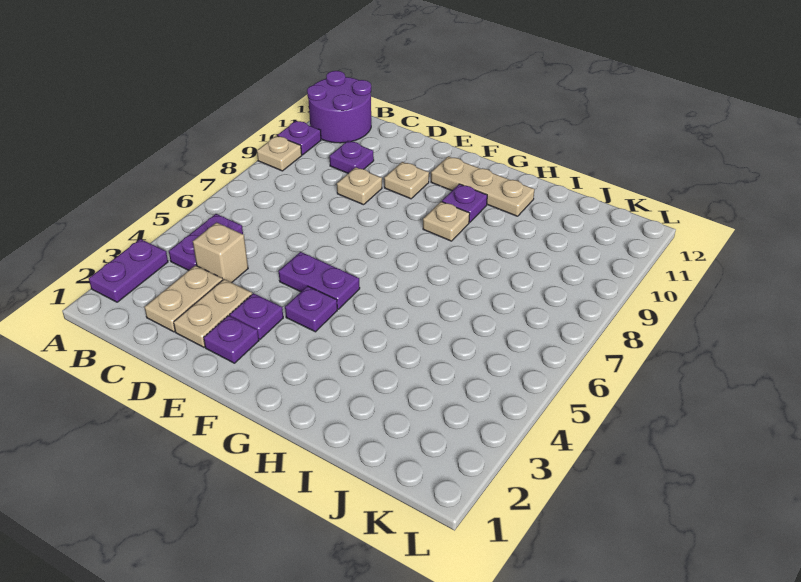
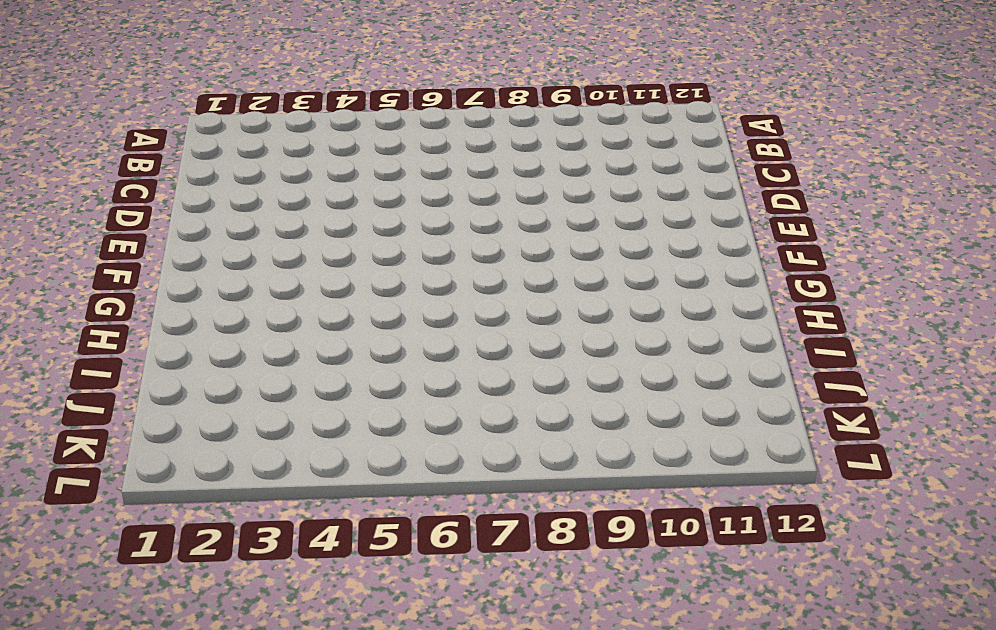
none -> purple 1x2 plate [89,239,168,302]
none -> tan 1x1 plate [257,136,302,171]
none -> purple 1x1 plate [277,121,321,155]

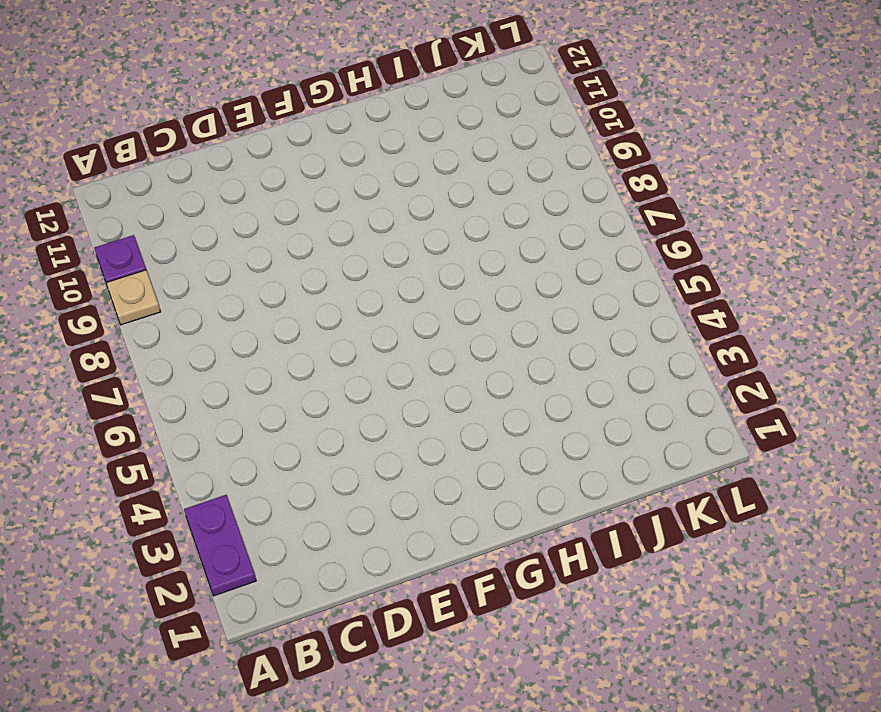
none -> purple 2x2 round brick [307,71,371,143]
none -> purple 1x2 plate [169,214,243,271]
none -> tan 1x2 plate [144,265,223,332]

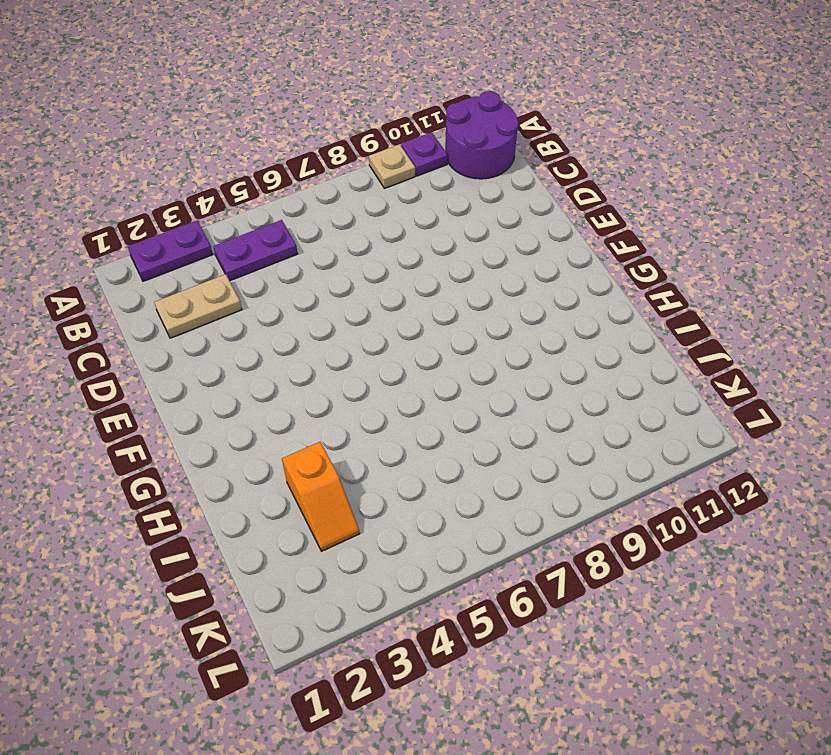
orange 1x2 slope [282,442,360,551] -> none
none -> tan 1x1 brick [193,223,248,283]
none -> purple 1x1 plate [330,141,374,173]
none -> tan 1x2 plate [174,279,252,347]

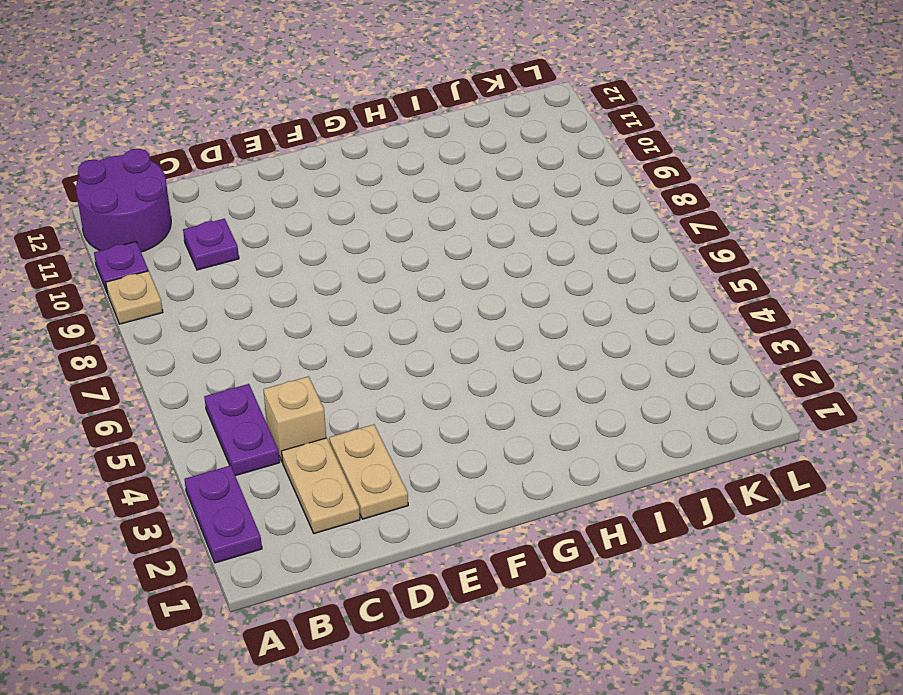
none -> tan 1x1 plate [337,167,382,205]
none -> purple 1x1 plate [204,316,259,363]
none -> purple 1x1 plate [230,293,283,339]

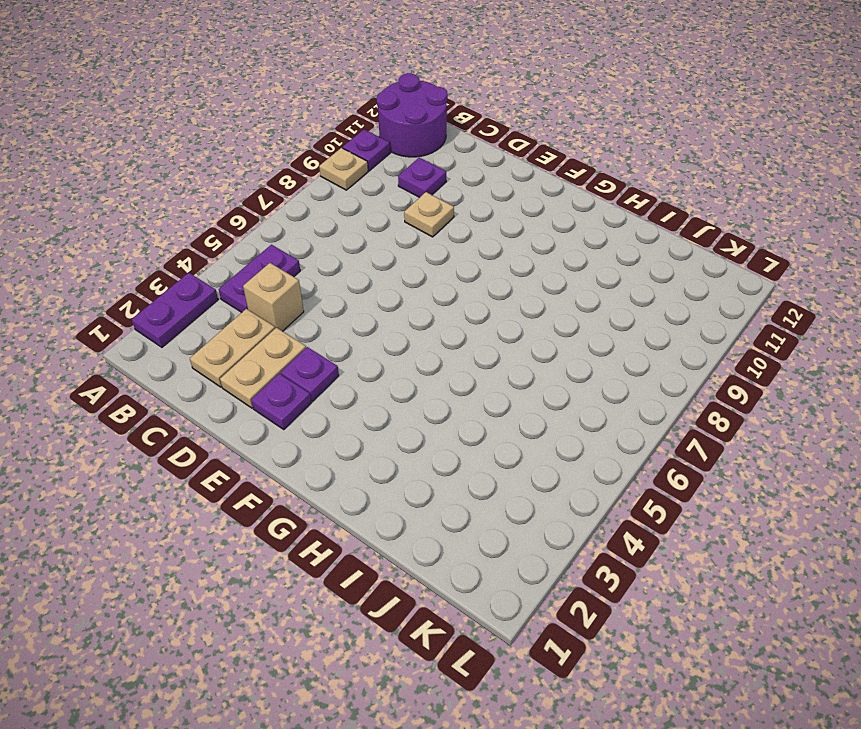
none -> purple 1x2 plate [279,252,360,309]
none -> tan 1x1 plate [384,162,429,199]
none -> purple 1x1 plate [285,286,337,332]

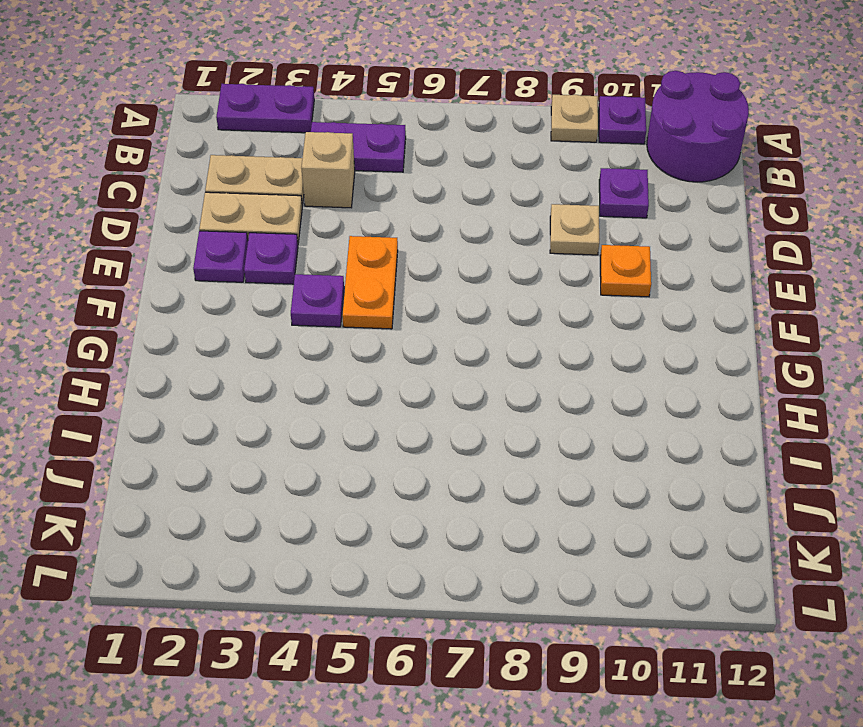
orange 1x2 plate [342,236,398,329] -> purple 1x2 plate [279,252,360,309]
orange 1x1 plate [600,245,651,297] -> tan 1x1 plate [384,162,429,199]
none -> tan 1x3 plate [431,156,535,216]
none -> tan 1x1 plate [423,201,470,241]
none -> purple 1x1 plate [442,184,487,222]

